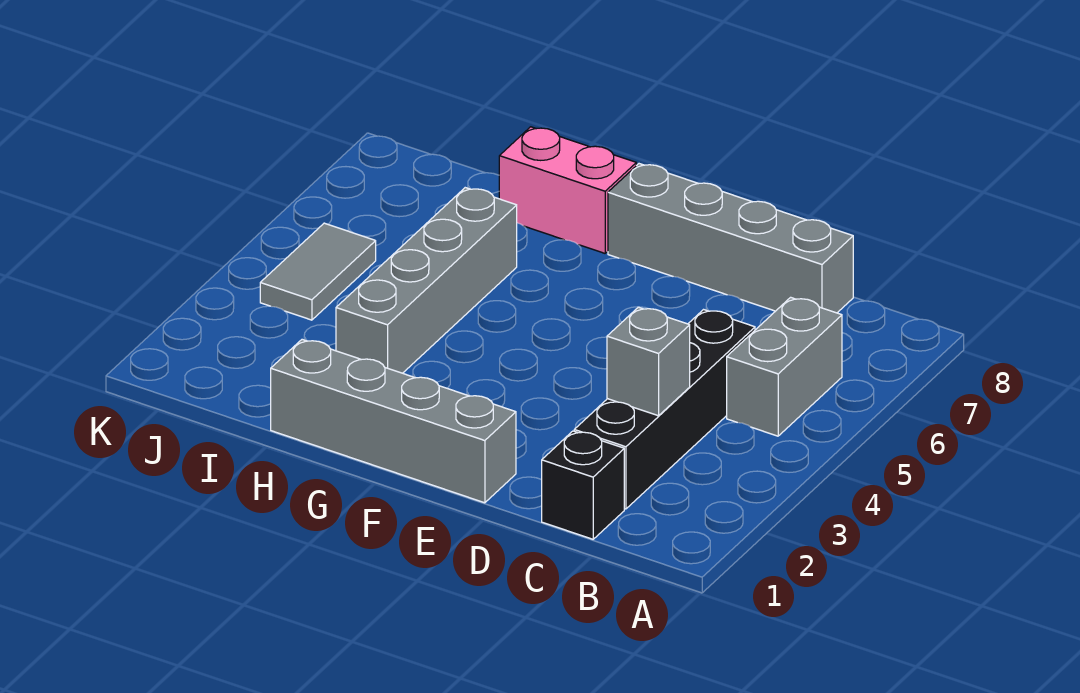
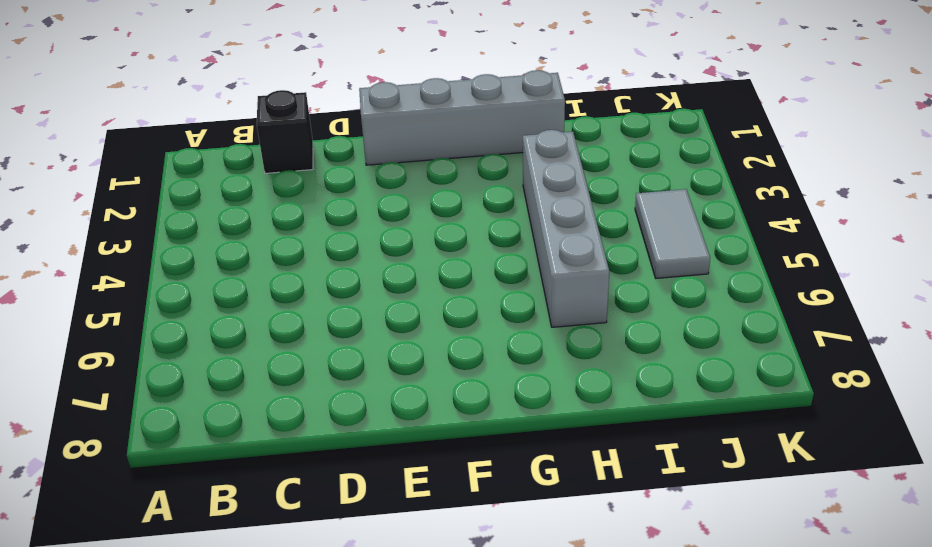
none -> grey 1x2 brick [727,297,842,436]
none -> black 1x4 brick [574,310,755,509]

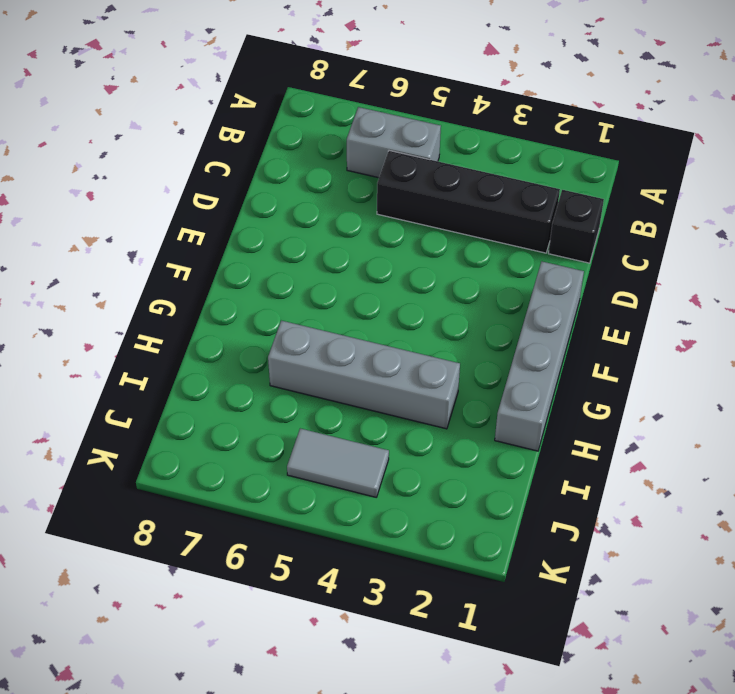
none -> grey 1x4 brick [608,164,853,313]
none -> pink 1x2 brick [499,127,636,253]

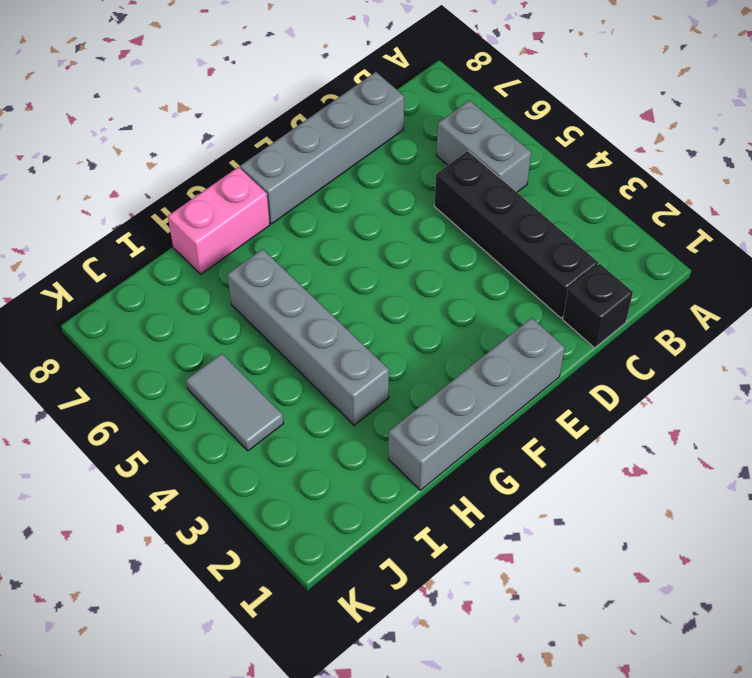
none -> grey 1x1 brick [607,307,690,416]

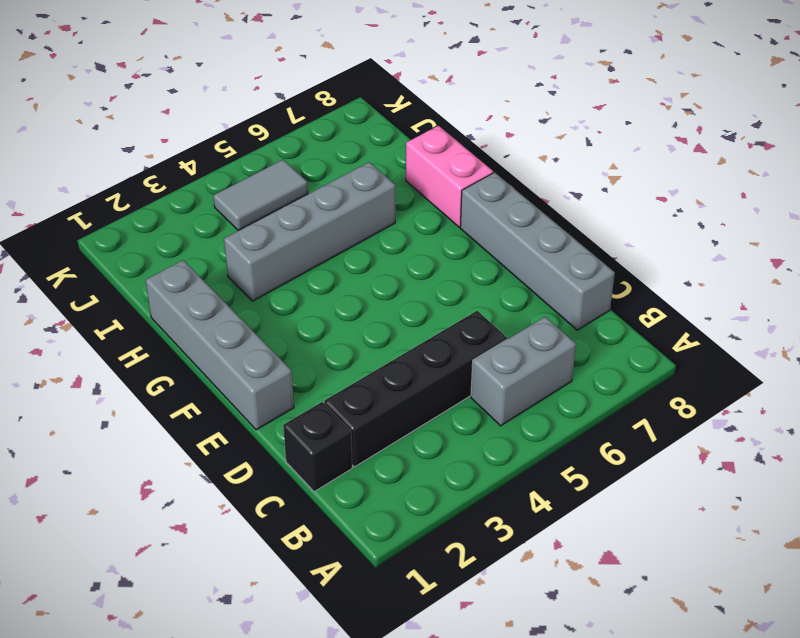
none -> grey 1x1 brick [607,307,690,416]

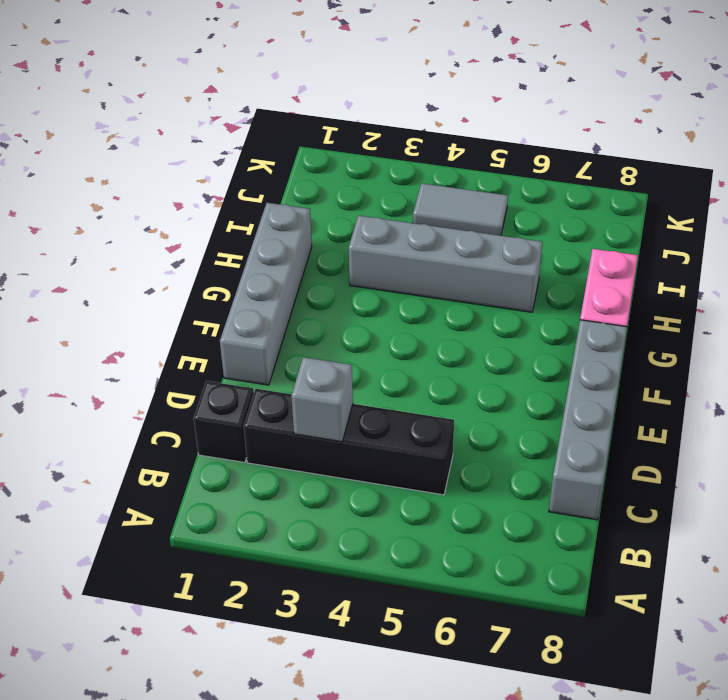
none -> grey 1x2 brick [727,297,842,436]

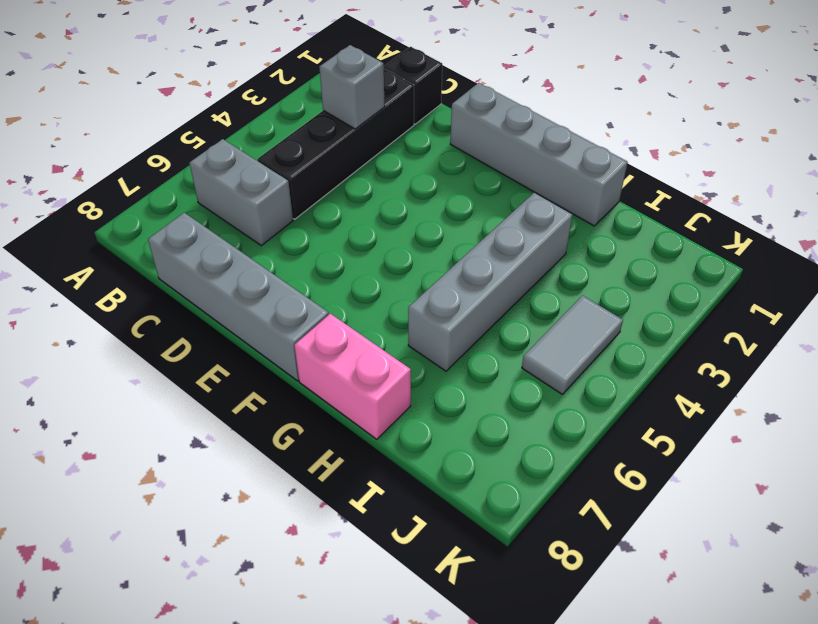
grey 1x2 brick [190,139,293,246] -> grey 1x2 brick turned to [727,297,842,436]

